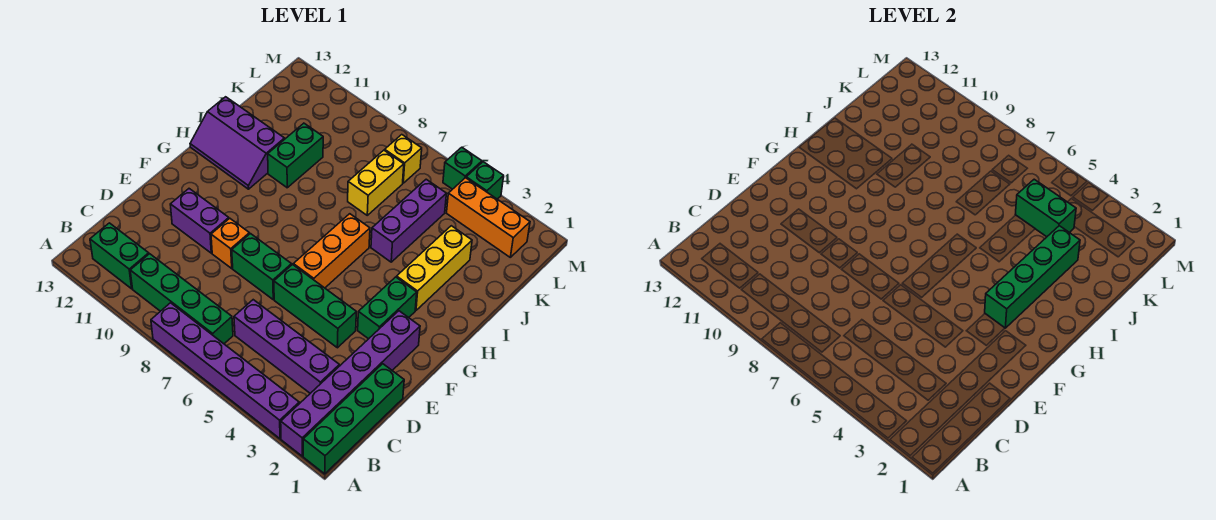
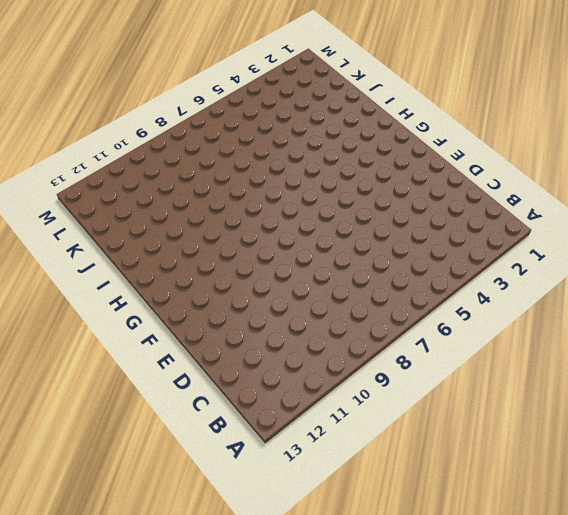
none -> green 1x4 brick [303,364,404,474]
none -> purple 1x6 brick [281,311,420,456]
none -> purple 1x6 brick [151,303,299,439]

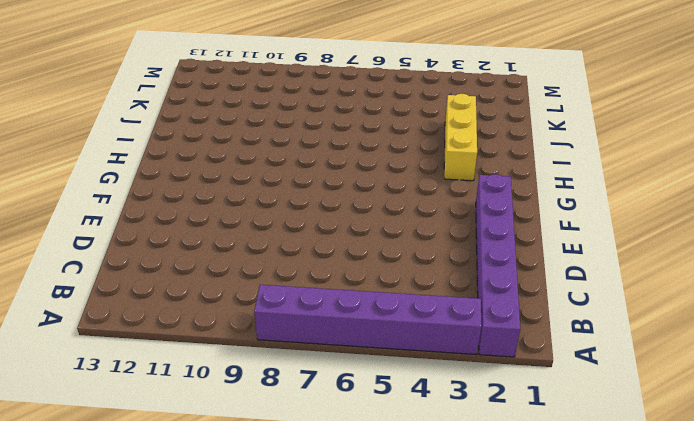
none -> green 1x4 brick [303,364,404,474]
none -> green 1x4 brick [130,254,233,344]
none -> green 1x2 brick [90,223,149,289]

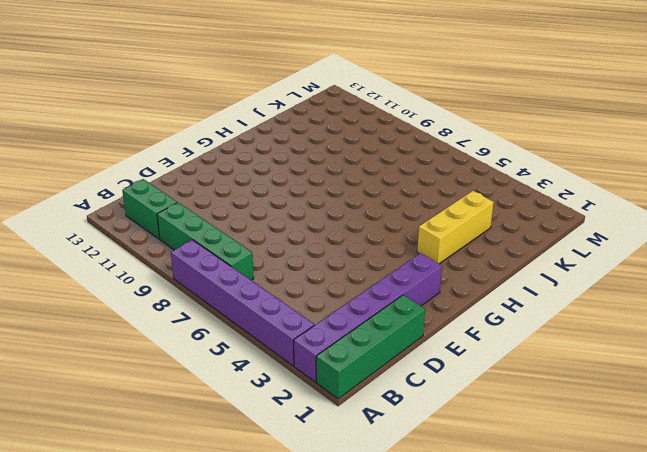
none -> purple 1x4 brick [234,300,339,393]
none -> green 1x3 brick [274,265,356,348]
none -> green 1x2 brick [232,234,292,299]

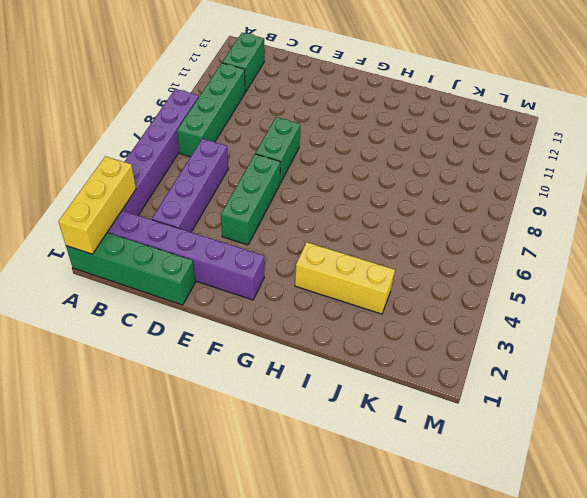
yellow 1x3 brick [58,156,136,254] -> none
none -> orange 1x1 brick [211,218,249,268]
none -> purple 1x2 brick [170,189,229,253]
none -> green 1x2 brick [358,277,417,339]

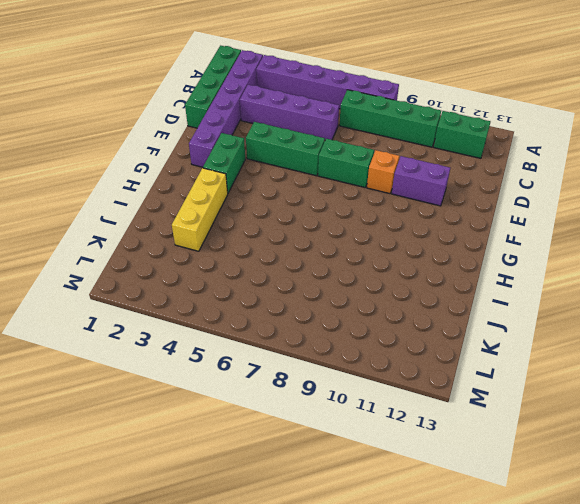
none -> orange 1x3 brick [293,214,370,288]
none -> purple 2x3 slope [190,97,285,189]
none -> purple 1x3 brick [371,179,446,262]

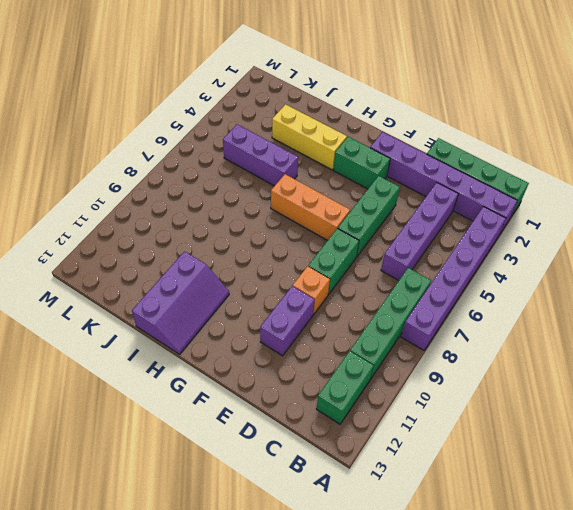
none -> green 1x2 brick [268,123,323,188]
none -> yellow 1x2 brick [348,150,404,215]
none -> orange 1x3 brick [447,178,530,257]

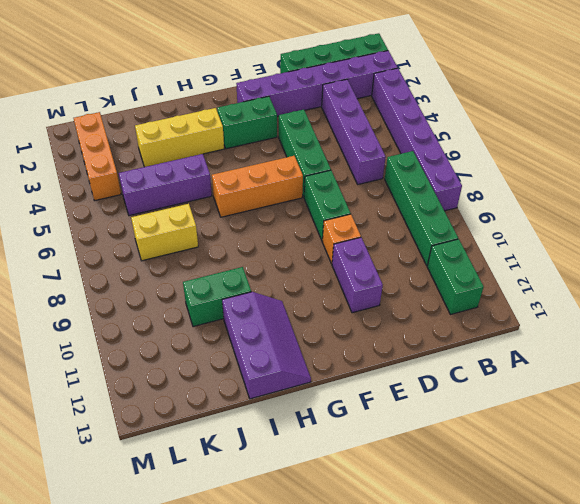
none -> yellow 1x1 brick [385,135,422,183]
none -> green 1x1 brick [466,162,504,199]
none -> green 1x1 brick [443,147,482,189]

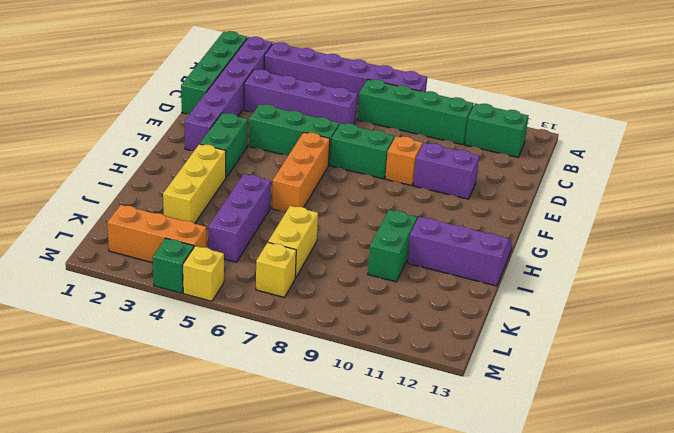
yellow 1x1 brick [183,246,224,301] -> green 1x1 brick [443,147,482,189]
none -> green 1x4 brick [985,226,1080,328]
none -> green 1x2 brick [1015,179,1076,237]

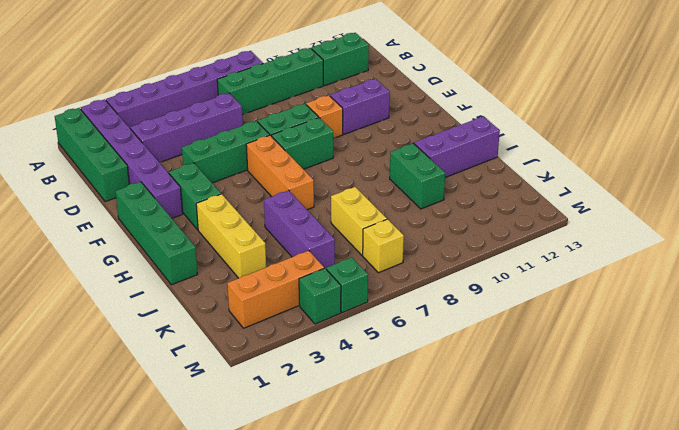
green 1x4 brick [115,182,198,285] -> green 1x4 brick moved to [985,226,1080,328]
green 1x2 brick [271,118,333,169] -> green 1x2 brick moved to [1015,179,1076,237]

